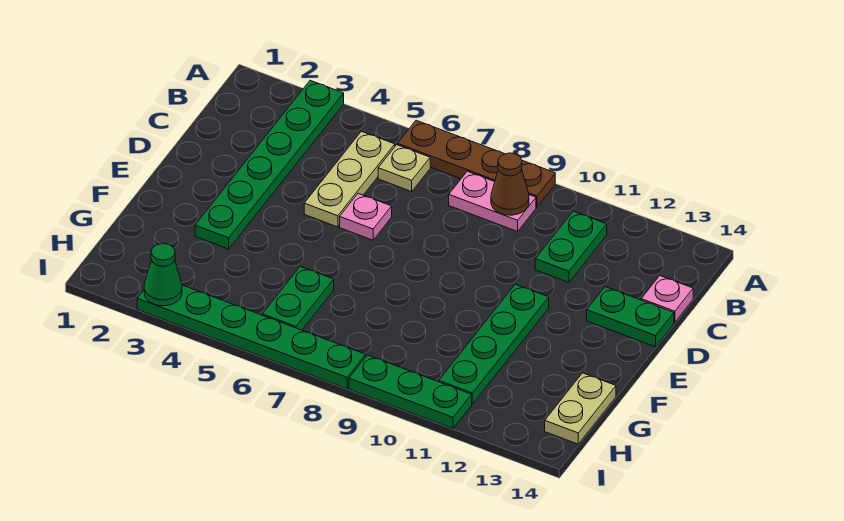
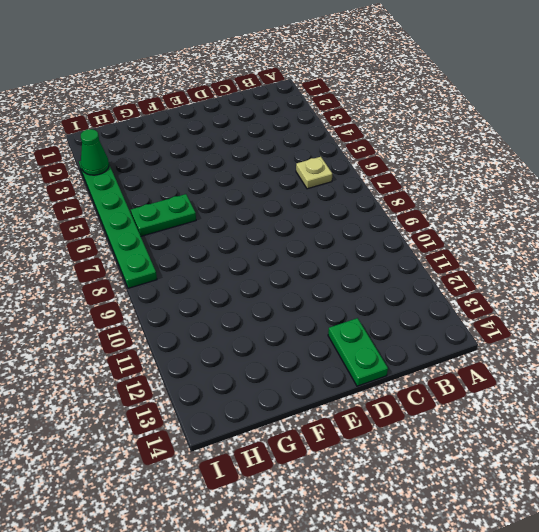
none -> green 1x6 plate [195,80,344,249]
none -> brown 1x4 plate [398,120,555,207]
none -> tan 1x3 plate [304,131,395,227]

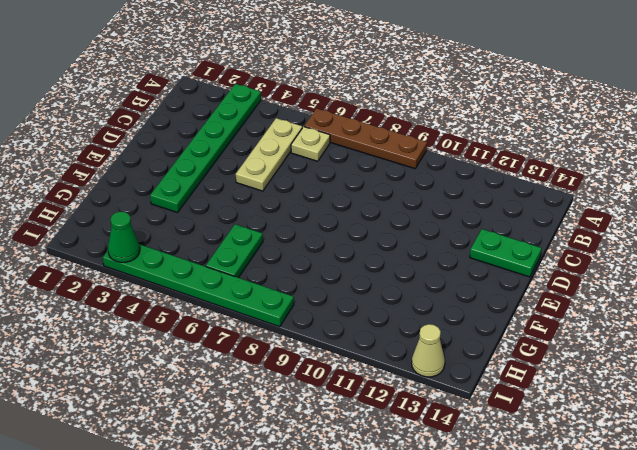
tan 1x1 cone [412,324,445,377] -> none
none -> pink 1x2 plate [449,171,536,231]
none -> green 1x2 plate [535,211,607,282]
none -> pink 1x1 plate [641,276,693,322]

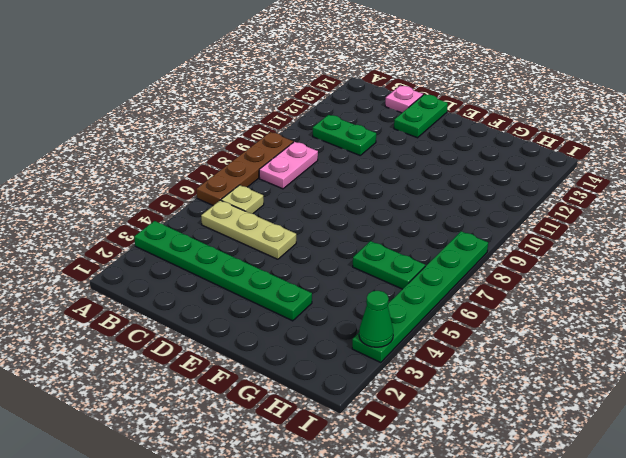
none -> pink 1x1 plate [340,193,392,240]
none -> green 1x4 plate [439,284,549,404]
none -> tan 1x2 plate [545,373,616,444]

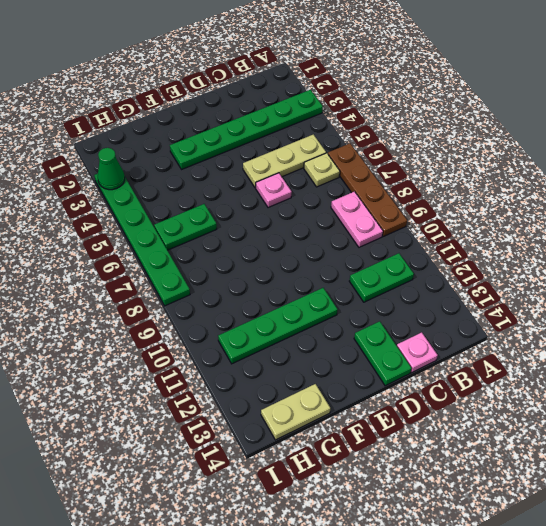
none -> green 1x3 plate [349,355,472,429]
none -> brown 1x1 cone [491,153,529,215]

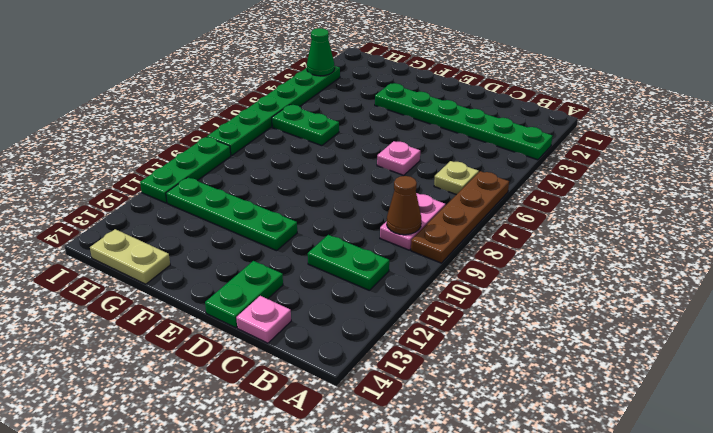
none -> tan 1x3 plate [304,131,395,227]

